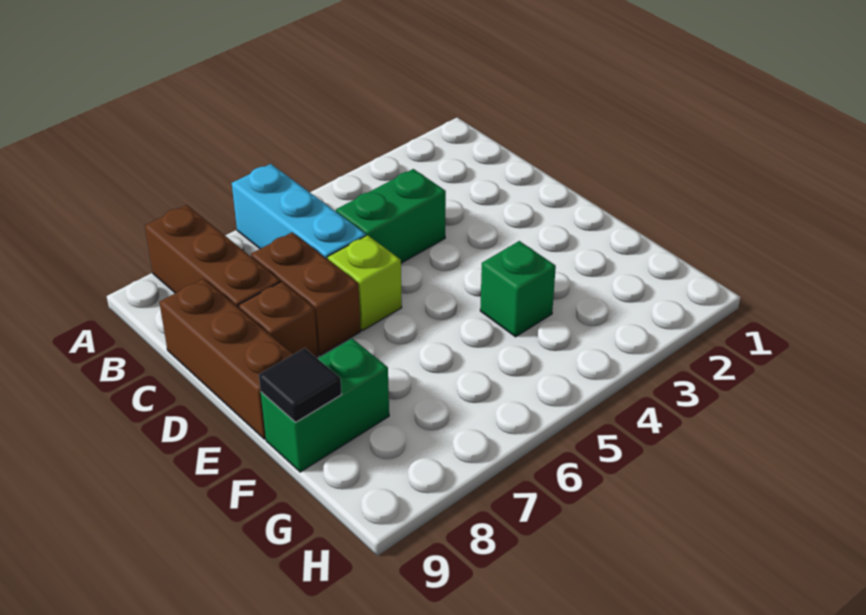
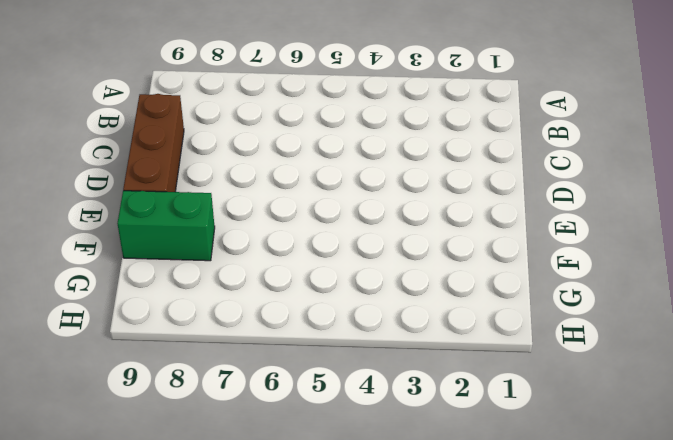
none -> cyan 1x3 brick [232,164,366,259]
none -> brown 1x3 brick [145,205,280,308]

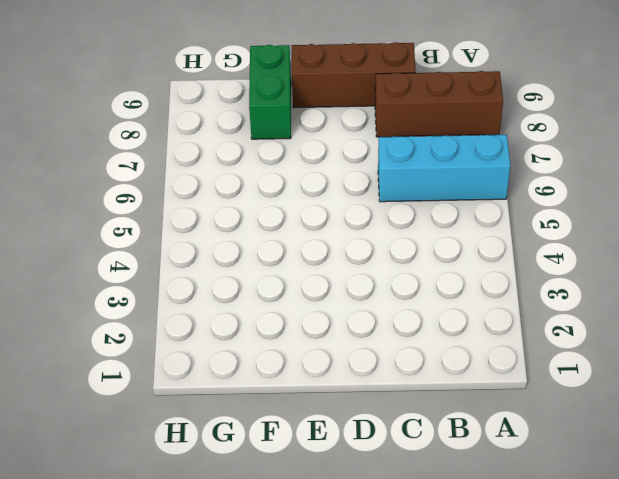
none -> green 1x2 brick [336,169,446,263]
none -> brown 1x2 brick [251,232,361,355]

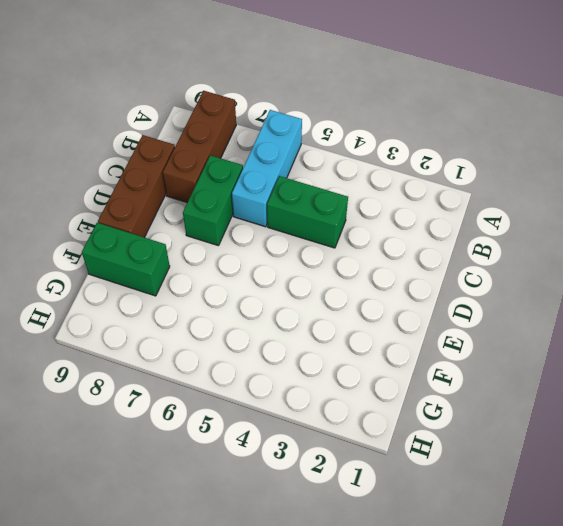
green 1x2 brick [183,155,243,246] -> brown 1x2 brick [251,232,361,355]
none -> lime 1x1 brick [328,235,402,330]
none -> brown 1x1 brick [239,282,318,358]

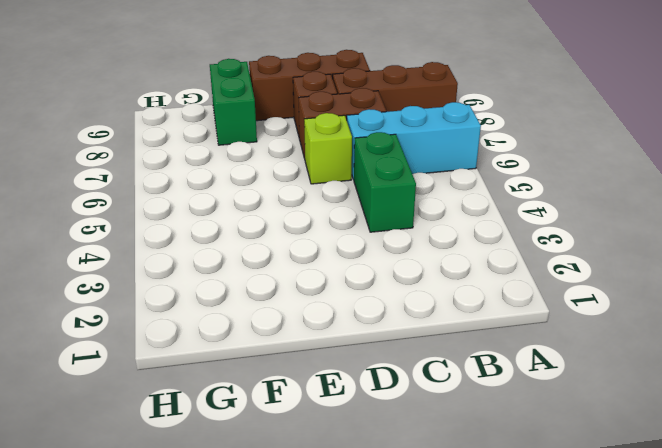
none -> green 1x1 brick [480,241,556,337]
none -> black 1x1 tile [259,348,342,422]

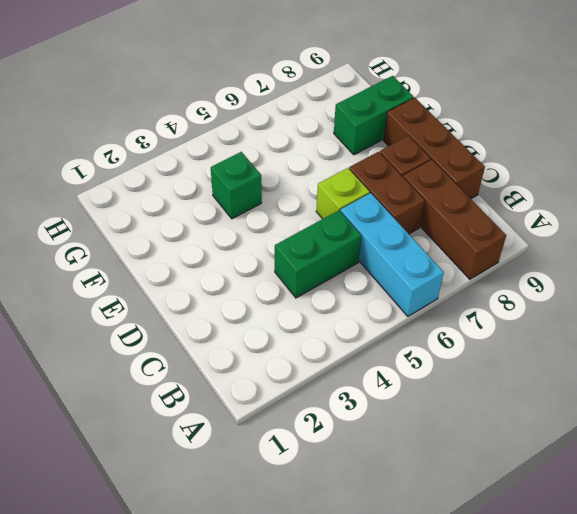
none -> black 1x1 tile [259,348,342,422]

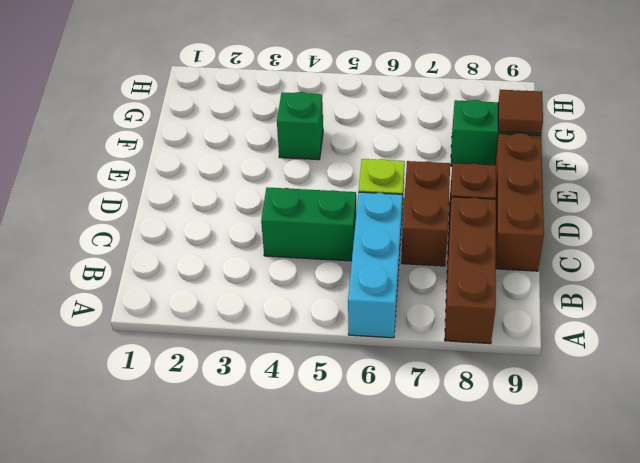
brown 1x1 tile [498,89,543,133] -> black 1x1 tile [259,348,342,422]

